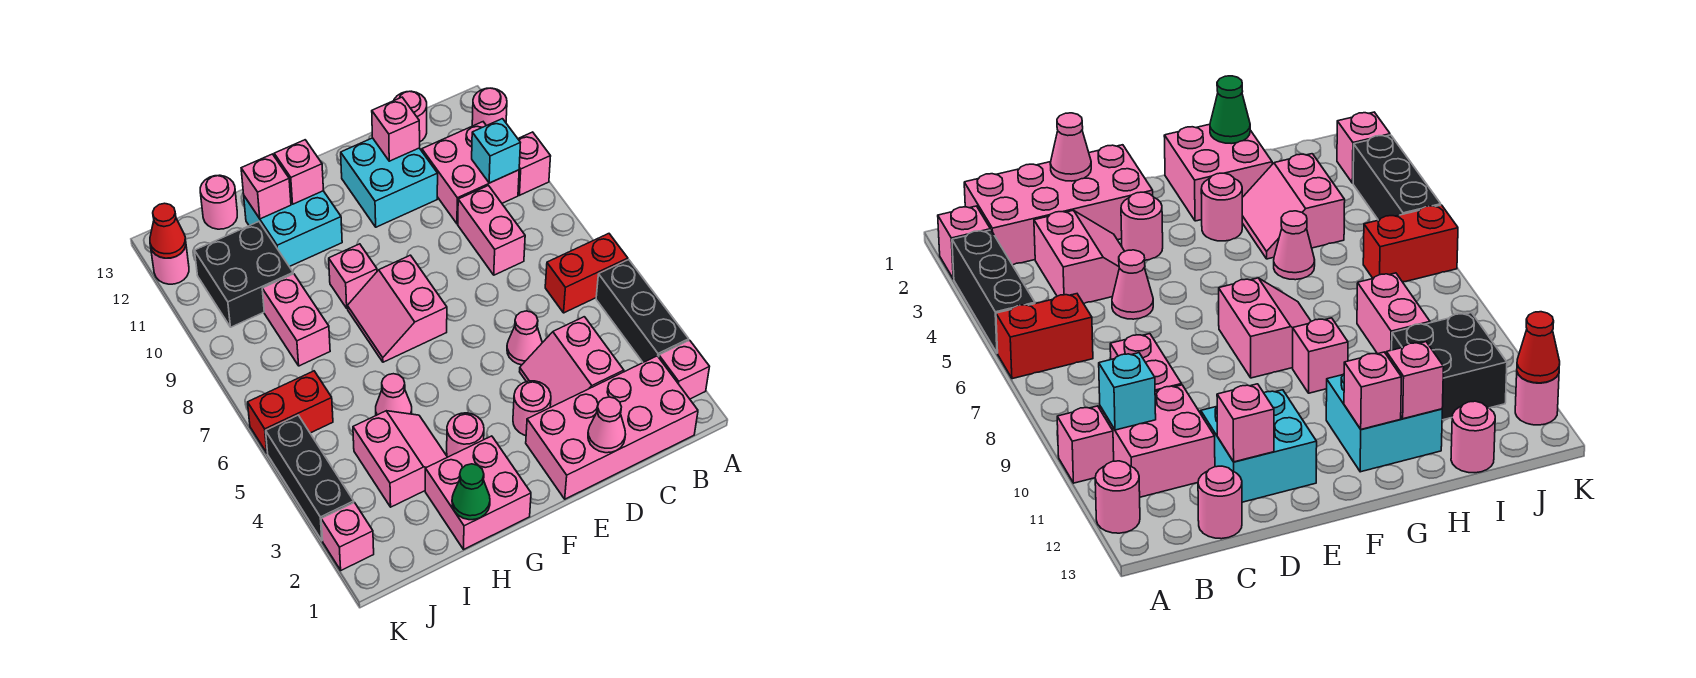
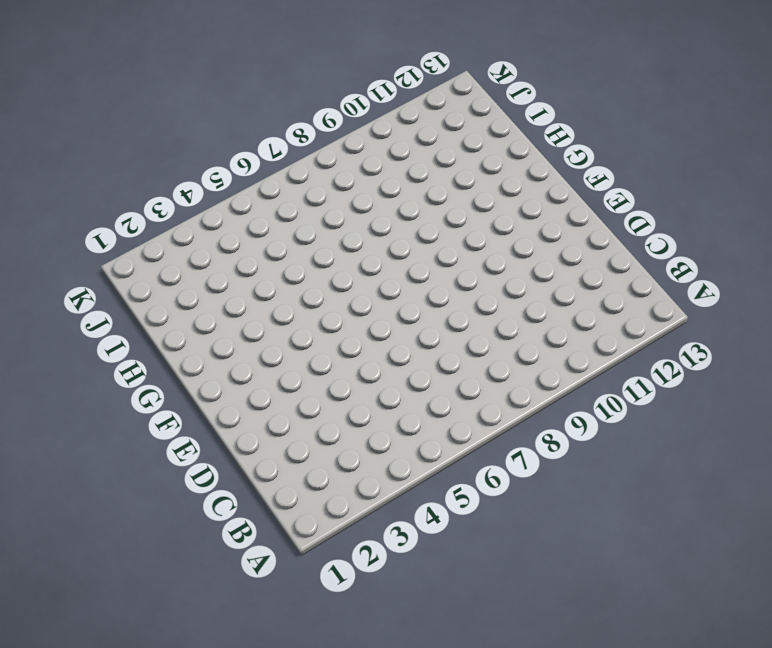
none -> pink 1x1 brick [659,340,709,399]
none -> black 1x3 brick [596,260,689,362]
none -> red 1x2 brick [545,234,628,313]
none -> pink 1x1 brick [518,132,551,195]

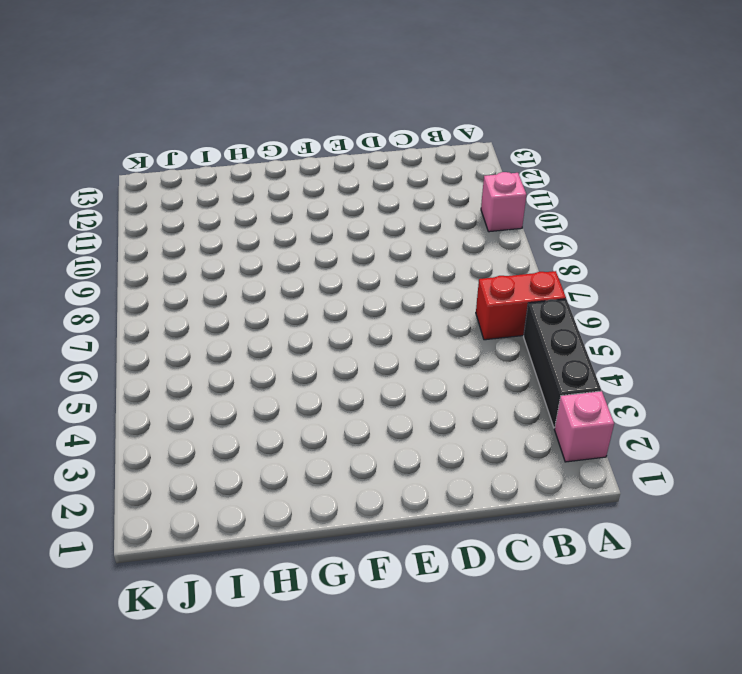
none -> pink 1x1 round brick [472,88,507,126]
none -> pink 2x4 brick [526,356,698,499]
none -> pink 2x2 brick [422,122,519,224]
none -> pink 2x2 slope [520,317,624,407]

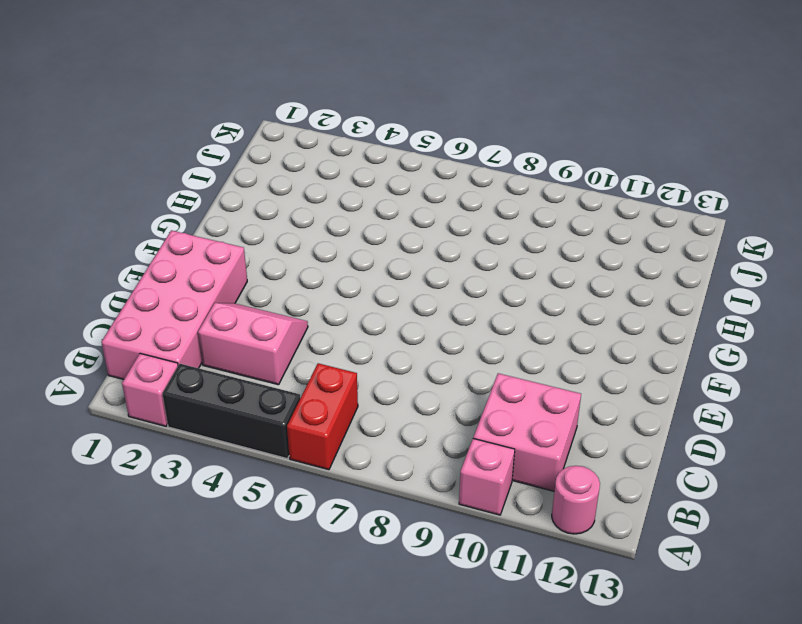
none -> pink 1x2 brick [458,186,525,275]
none -> pink 1x1 round brick [394,91,427,142]
none -> pink 1x1 cone [507,311,542,365]
none -> cyan 2x2 brick [341,138,438,227]

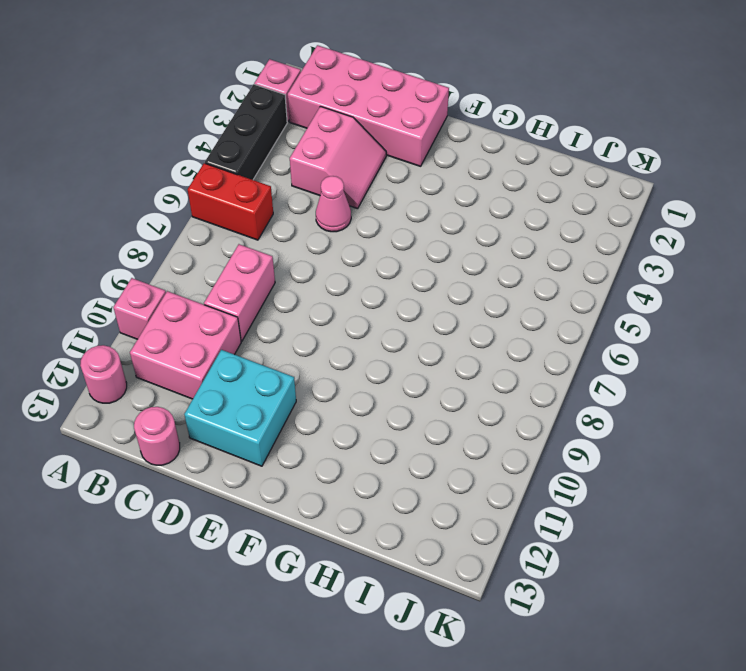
none -> pink 1x1 round brick [513,381,551,435]
none -> pink 2x2 slope [347,255,447,362]
none -> pink 2x2 brick [425,436,531,550]
none -> pink 1x1 round brick [447,413,484,457]

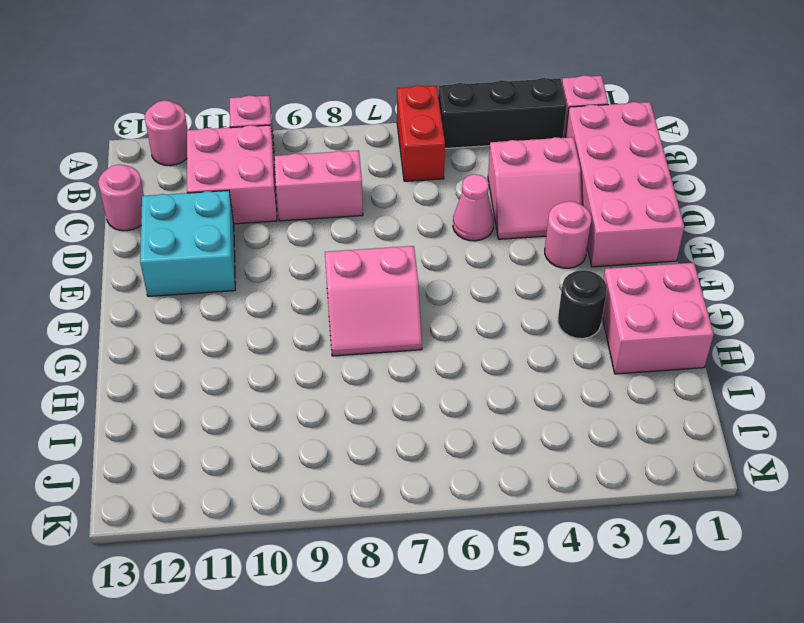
black 1x1 round brick [558,270,607,339] -> pink 1x1 round brick [447,413,484,457]
none -> pink 1x1 brick [329,244,377,309]
none -> cyan 2x2 brick [244,191,342,267]
none -> pink 2x2 slope [353,411,447,507]
none -> pink 1x1 cone [376,374,412,415]

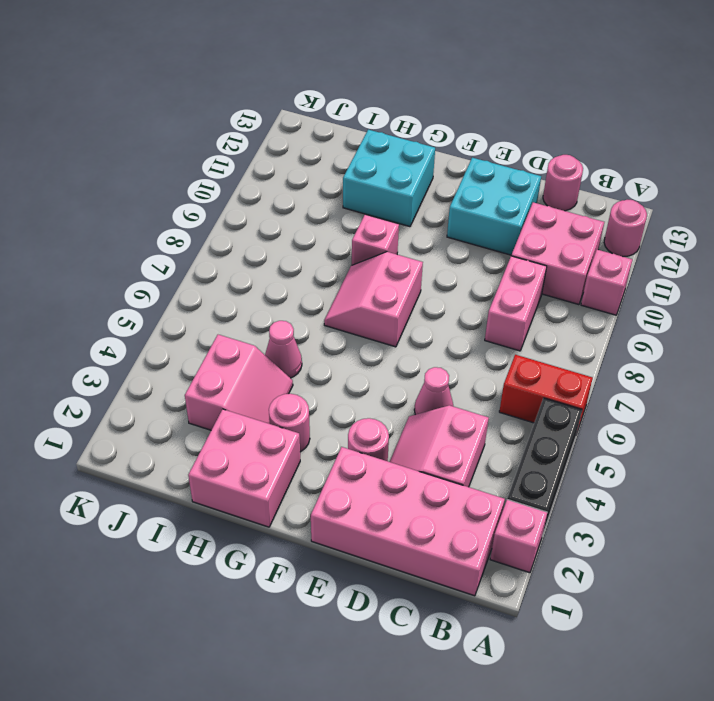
none -> pink 1x2 brick [262,274,330,366]
none -> black 2x2 brick [195,222,293,327]
none -> pink 1x1 round brick [200,175,237,229]
none -> red 1x2 brick [248,371,333,453]

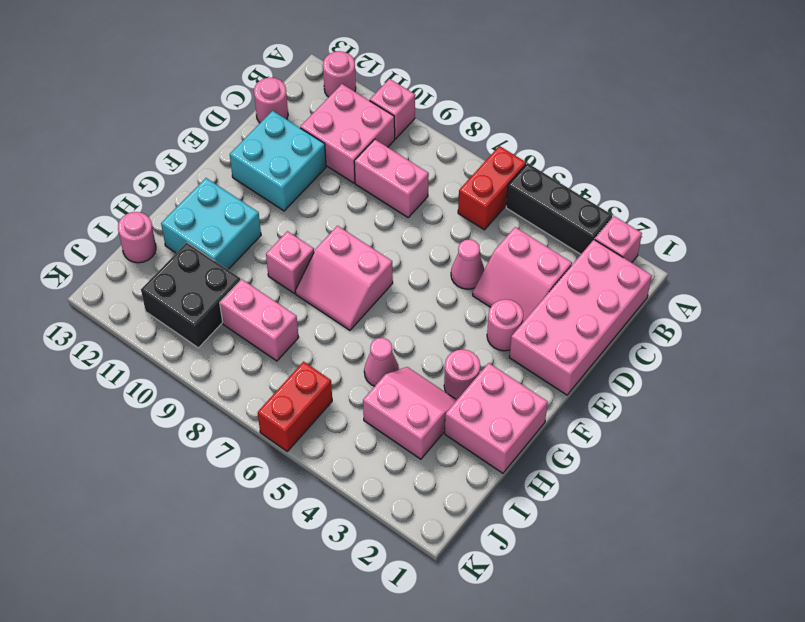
none -> pink 1x1 brick [321,503,374,570]
none -> black 1x3 brick [266,415,354,541]
none -> pink 1x1 round brick [151,246,189,284]
none -> cyan 1x1 brick [472,119,520,183]

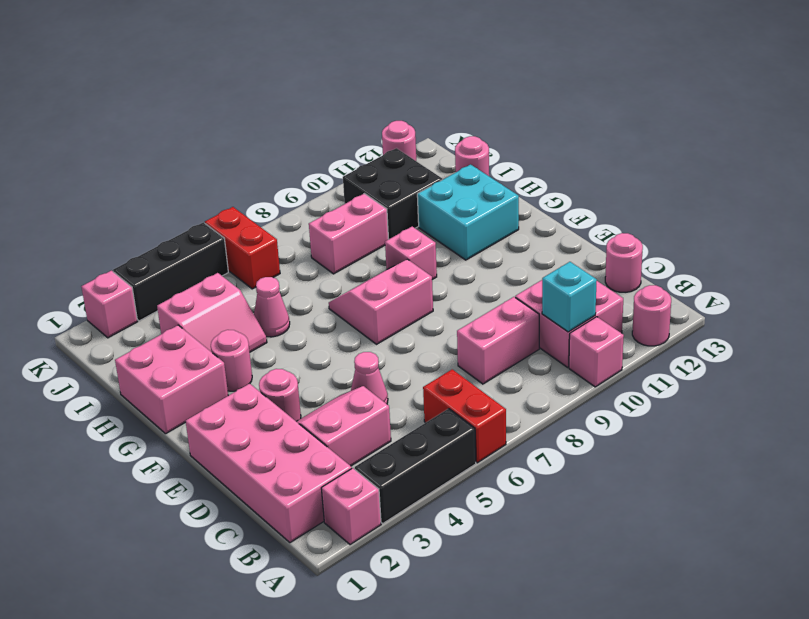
none -> cyan 2x2 brick [341,138,438,227]
none -> pink 1x1 cone [588,397,626,453]
none -> pink 1x1 brick [372,97,420,161]
none -> pink 1x1 brick [274,140,323,204]

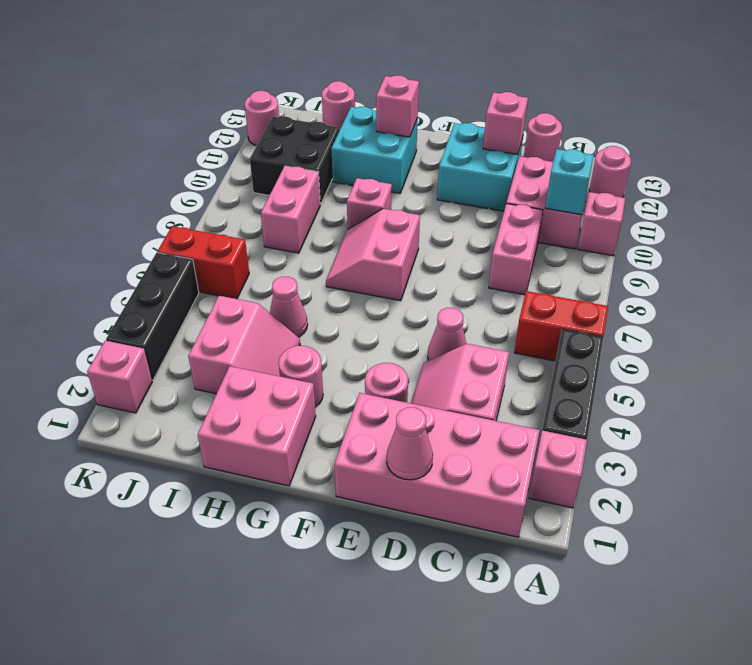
none -> green 1x1 cone [452,464,490,520]
none -> pink 1x1 brick [241,154,291,219]
none -> red 1x1 cone [150,203,186,258]

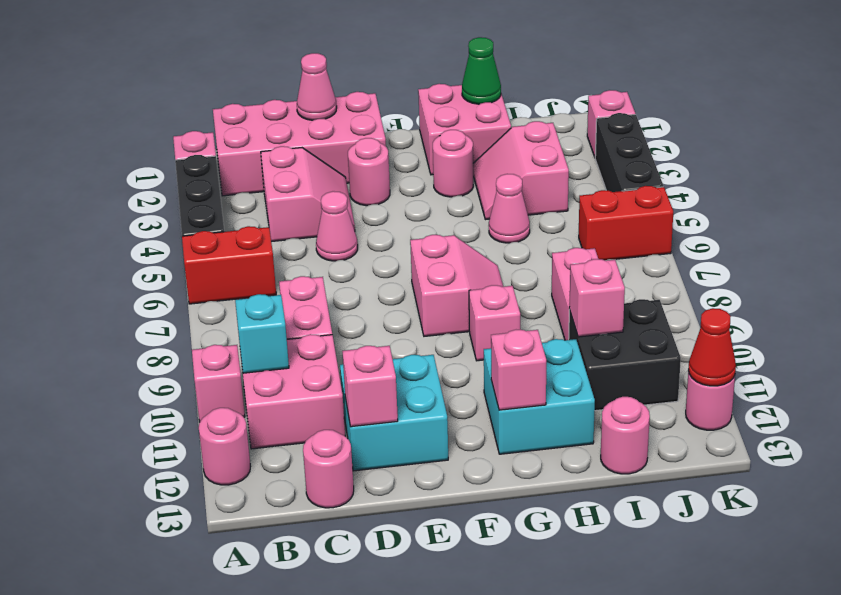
pink 1x1 brick [569,259,625,337] -> pink 1x1 brick moved to [241,154,291,219]

